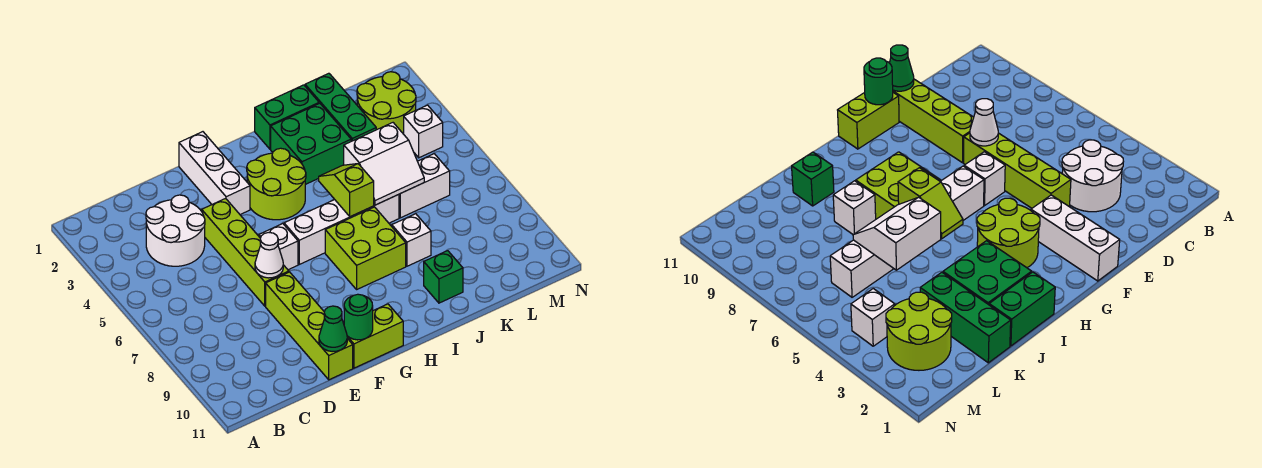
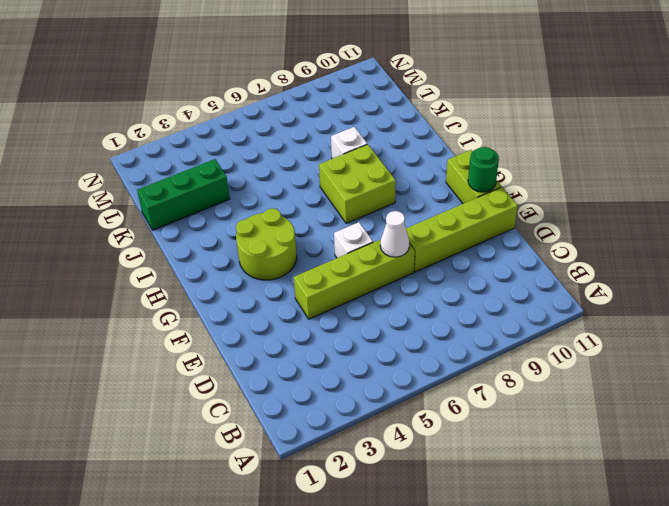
none -> white 2x2 round brick [146,195,205,266]
none -> white 1x3 brick [179,132,250,214]
none -> white 1x4 brick [284,194,399,264]

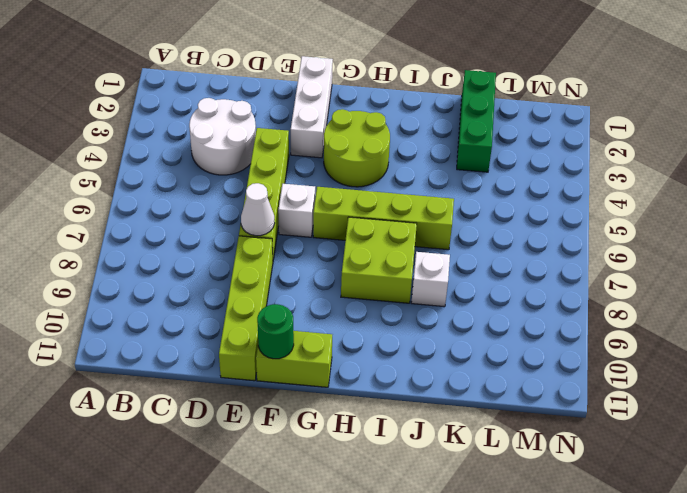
lime 1x4 brick [313,187,454,250] -> white 1x4 brick [284,194,399,264]
none -> green 1x2 brick [255,85,319,149]
none -> green 2x2 brick [271,103,351,184]
none -> green 1x1 brick [424,251,463,303]

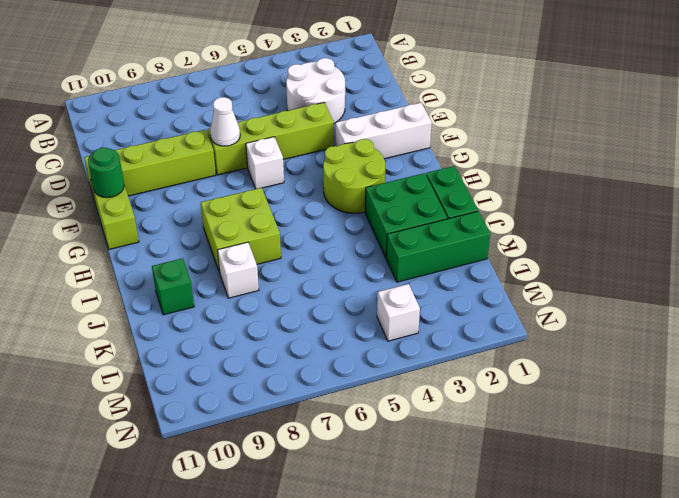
none -> white 1x4 brick [284,194,399,264]
none -> white 1x2 brick [399,154,450,218]
none -> lime 2x2 round brick [357,72,416,134]

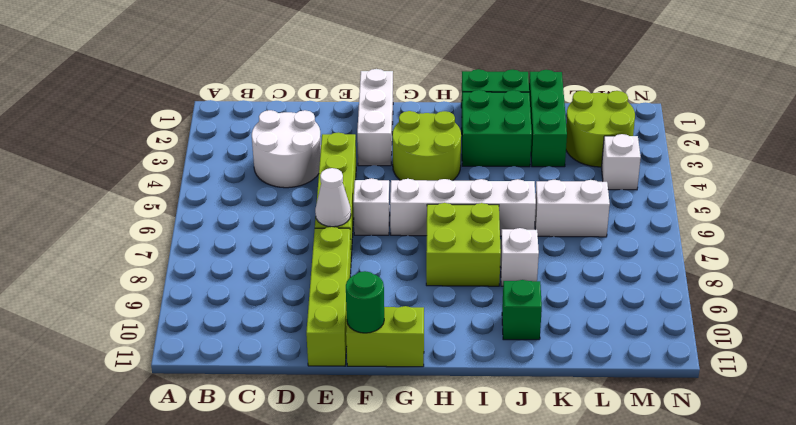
none -> green 1x1 cone [319,306,347,352]
none -> lime 1x2 slope [319,164,374,217]
none -> white 2x2 slope [344,123,424,205]

